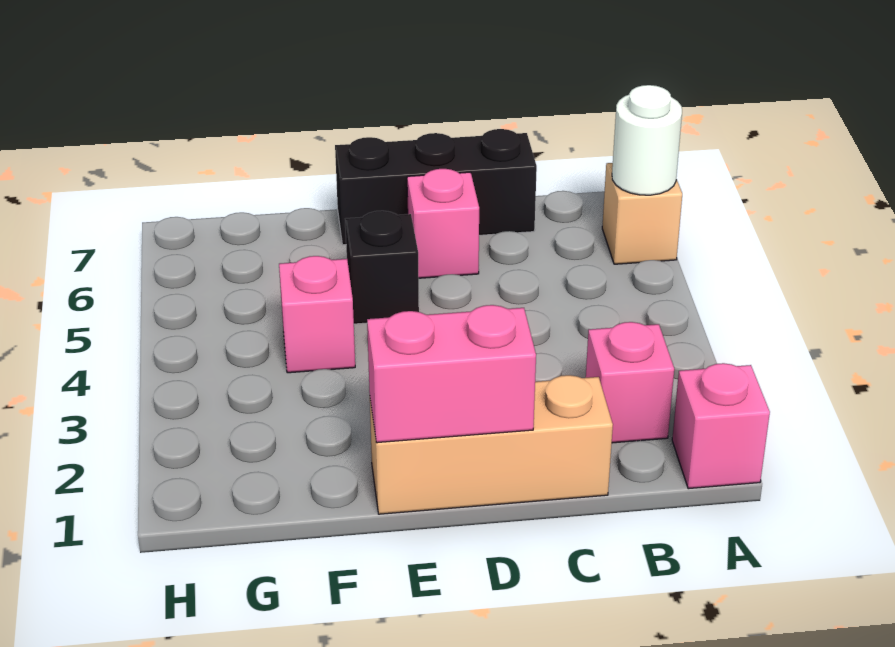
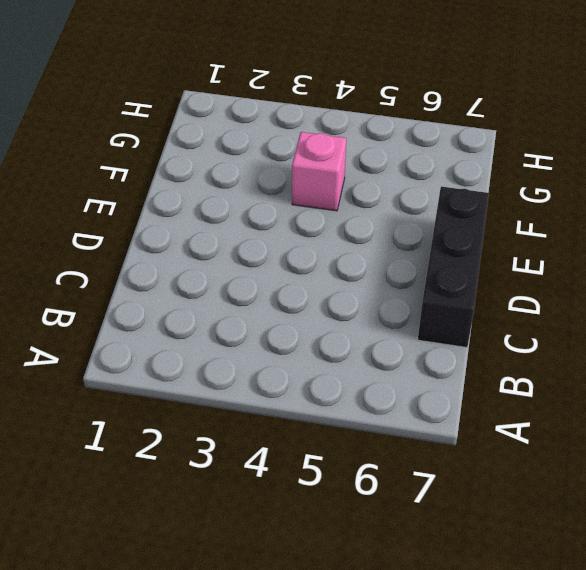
none -> pink 1x1 brick [672,363,770,489]
none -> tan 1x1 brick [602,163,682,264]

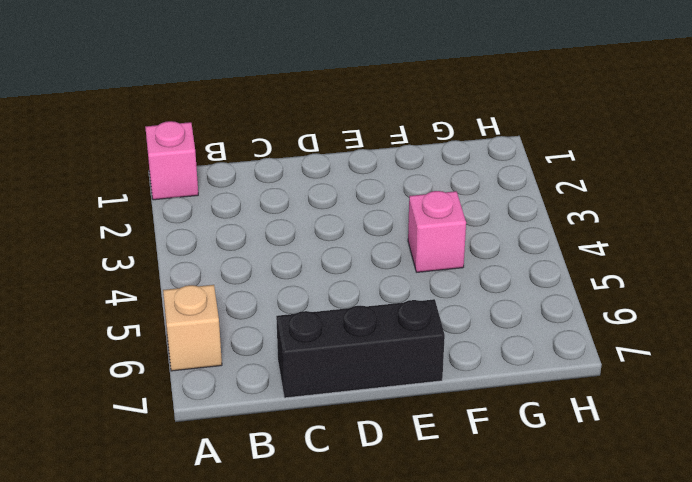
none -> pink 1x1 brick [586,322,674,443]
none -> tan 1x3 brick [370,375,613,514]

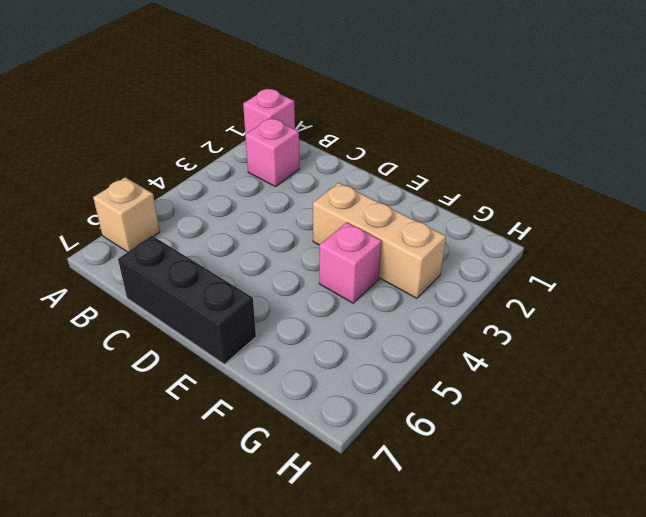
tan 1x3 brick [313,183,446,298] -> tan 1x3 brick moved to [370,375,613,514]
none -> pink 1x1 brick [407,169,479,278]
none -> black 1x1 brick [345,211,419,324]

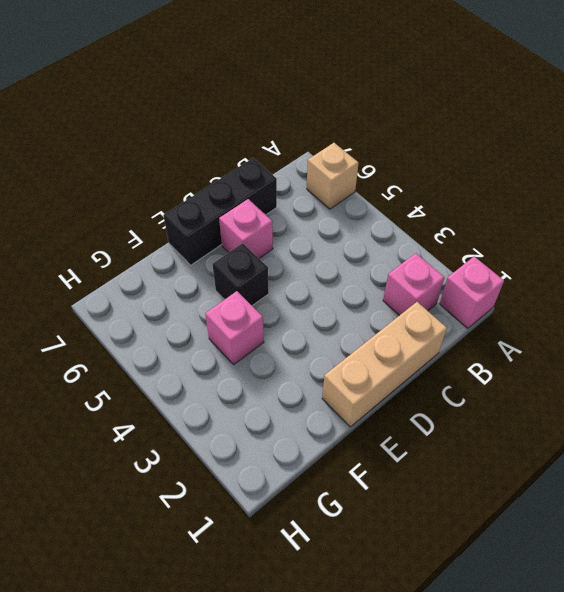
none -> white 1x1 round brick [612,85,682,195]
none -> pink 1x2 brick [367,305,536,443]

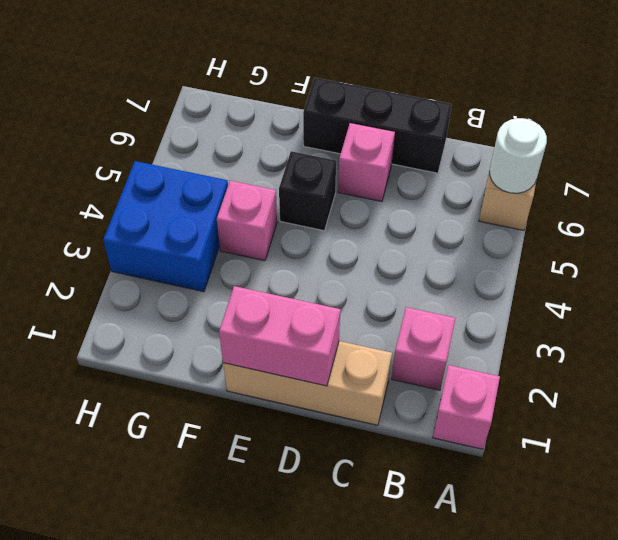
blue 2x2 brick [103,161,228,292] -> none

